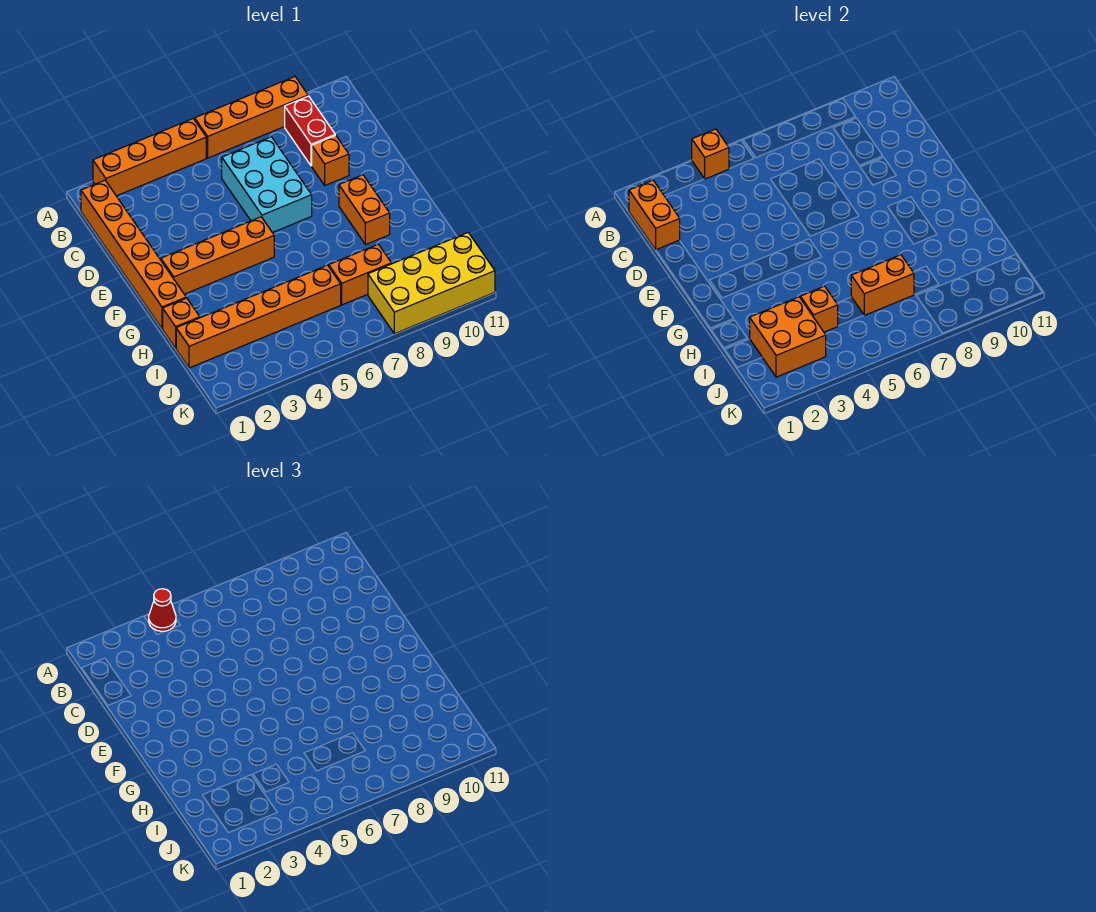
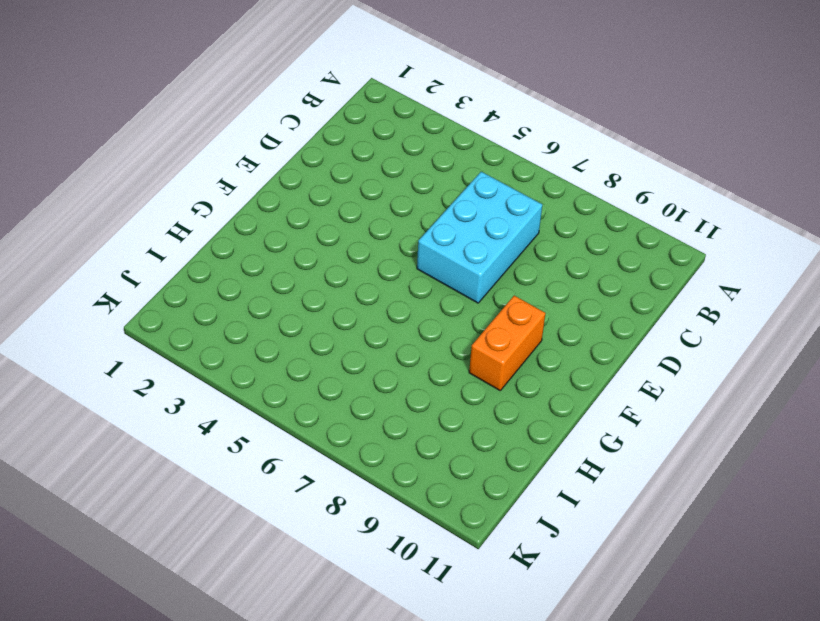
none -> orange 1x4 brick [93,119,206,196]
none -> orange 1x4 brick [195,77,308,158]
none -> orange 1x6 brick [81,180,186,329]

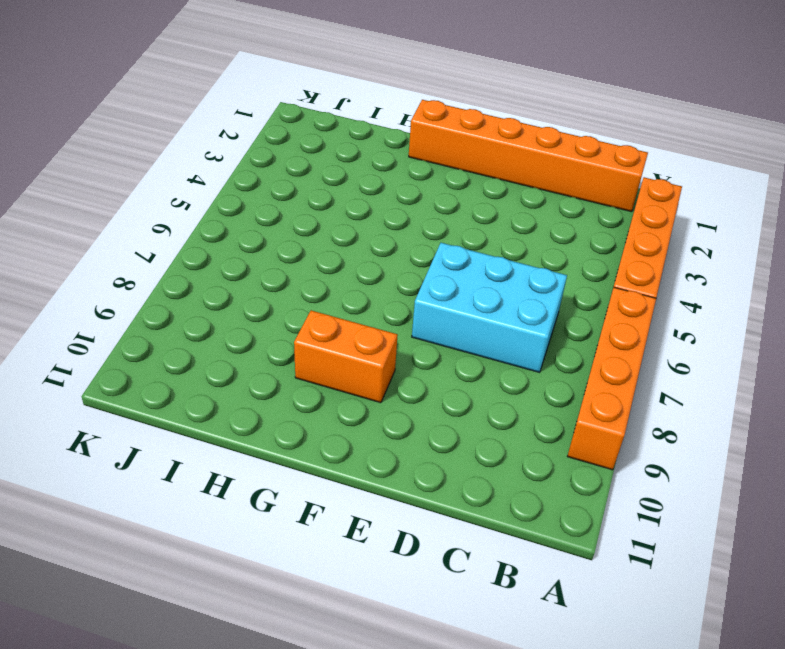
none -> red 1x2 brick [285,96,335,166]
none -> orange 1x1 brick [312,135,349,185]
none -> orange 1x4 brick [161,217,274,294]

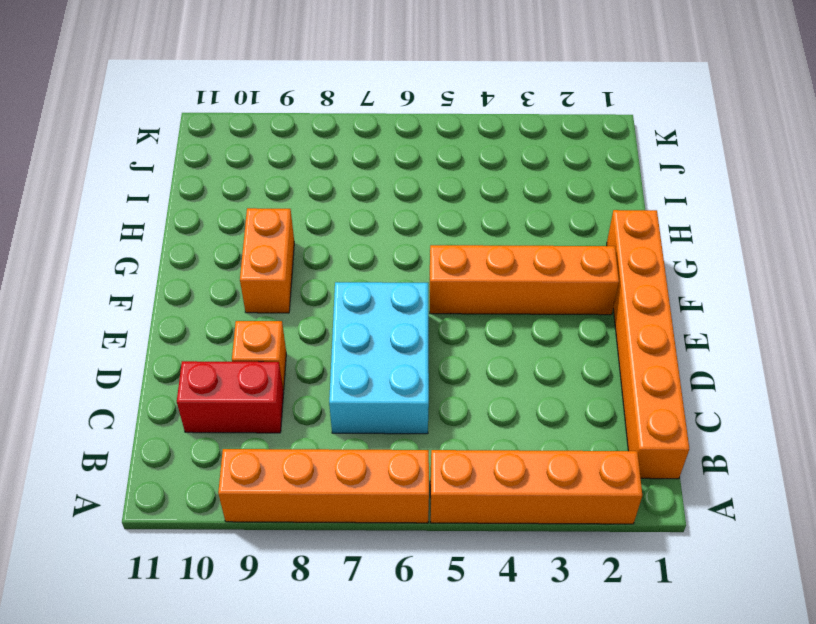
red 1x2 brick [177,361,284,433] -> red 1x2 brick turned to [285,96,335,166]
none -> orange 1x1 brick [163,298,200,348]
none -> orange 1x6 brick [176,265,341,368]
none -> orange 1x2 brick [329,244,391,305]

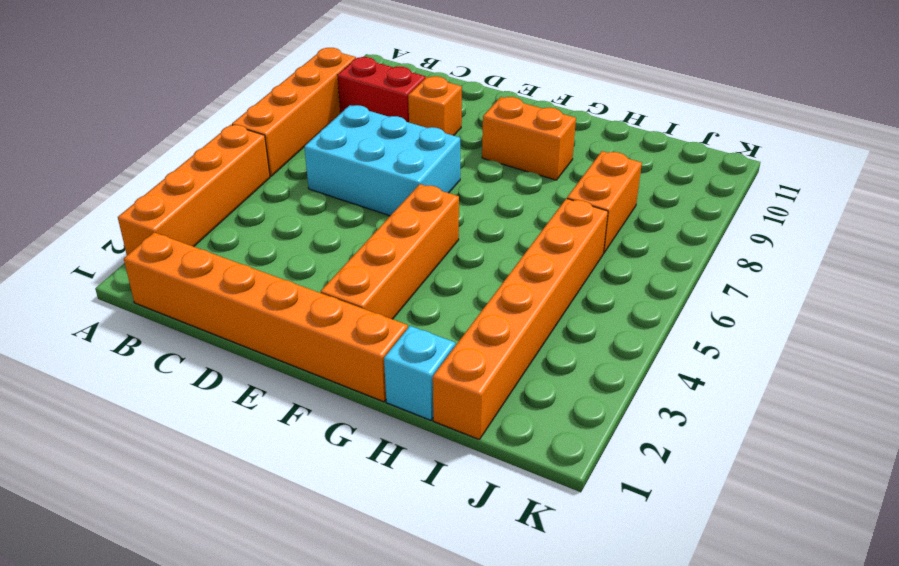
cyan 1x1 brick [384,326,455,420] -> orange 1x1 brick [163,298,200,348]
none -> yellow 2x4 brick [368,233,495,334]
none -> orange 1x1 brick [692,129,729,179]
none -> orange 1x2 brick [629,180,680,250]

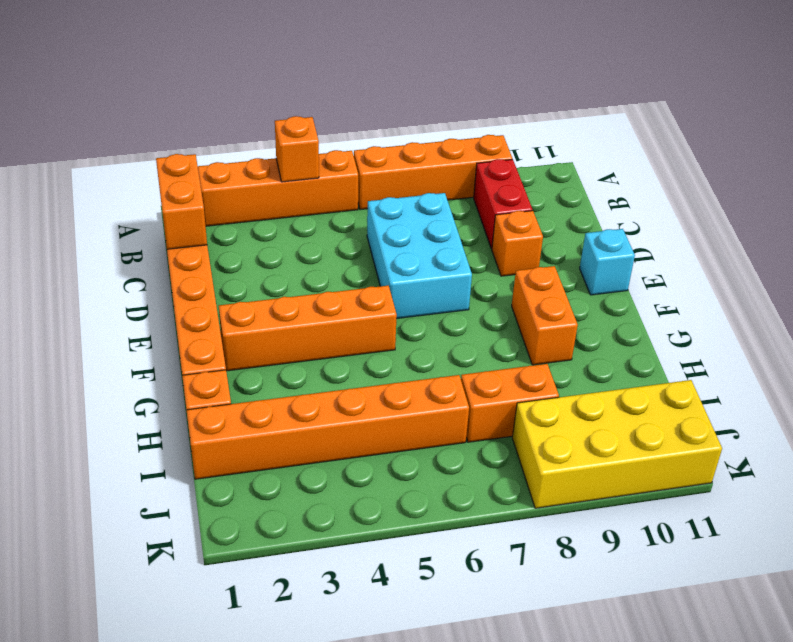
cyan 1x1 brick [580,229,635,295] -> none
none -> orange 2x2 brick [750,297,826,377]
none -> orange 1x1 brick [801,286,838,332]
none -> orange 1x2 brick [851,255,914,315]

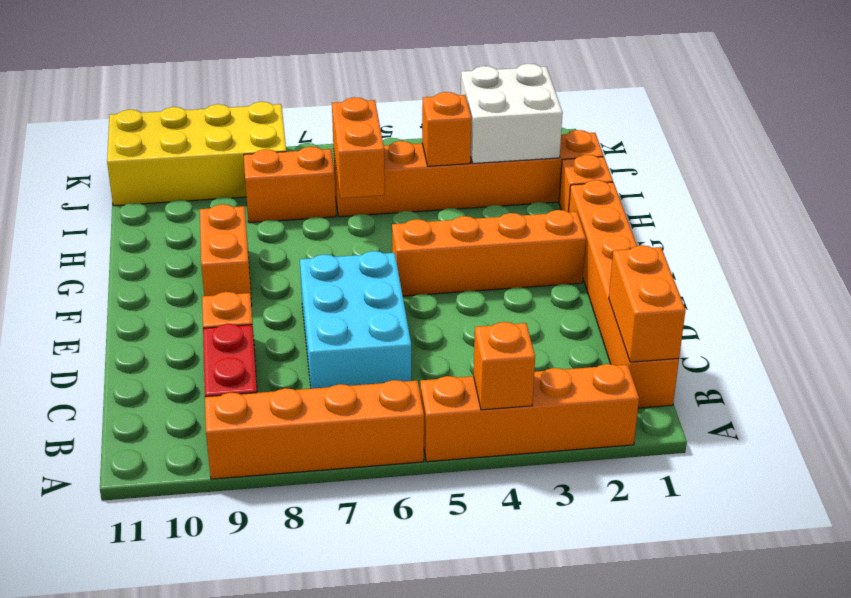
orange 1x2 brick [332,97,385,198] -> orange 1x2 brick turned to [851,255,914,315]
white 2x2 brick [461,64,563,163] -> orange 2x2 brick [750,297,826,377]
none -> red 1x1 cone [149,589,176,631]

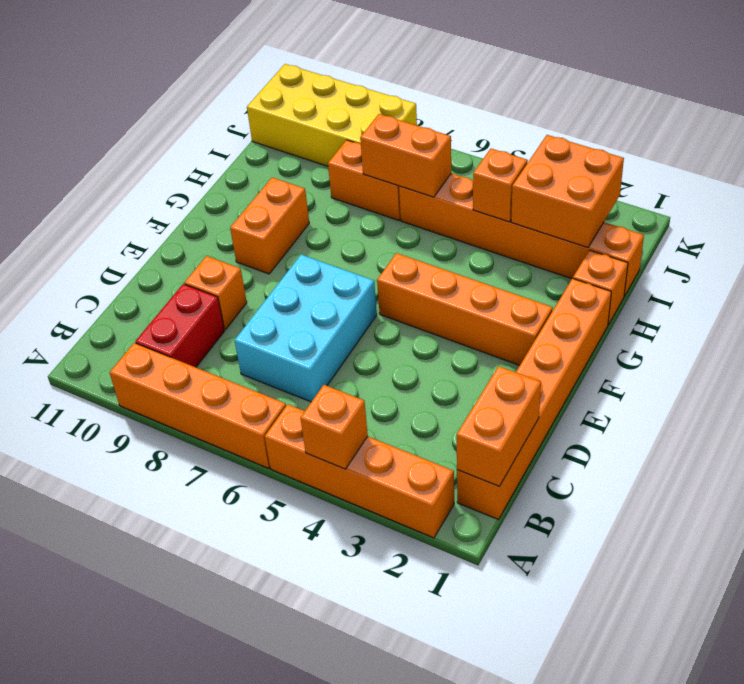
none -> red 1x1 cone [149,589,176,631]

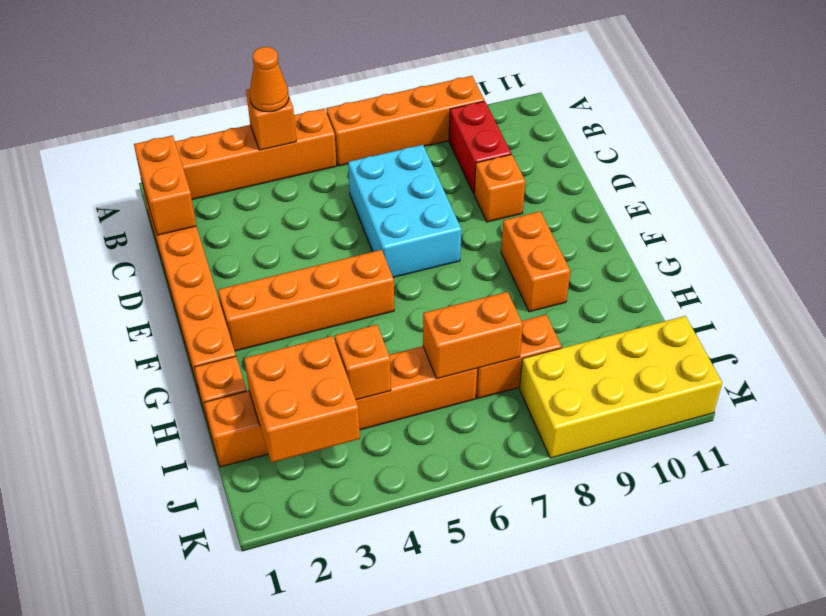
orange 1x1 cone [249,47,289,112] -> red 1x1 cone [149,589,176,631]

